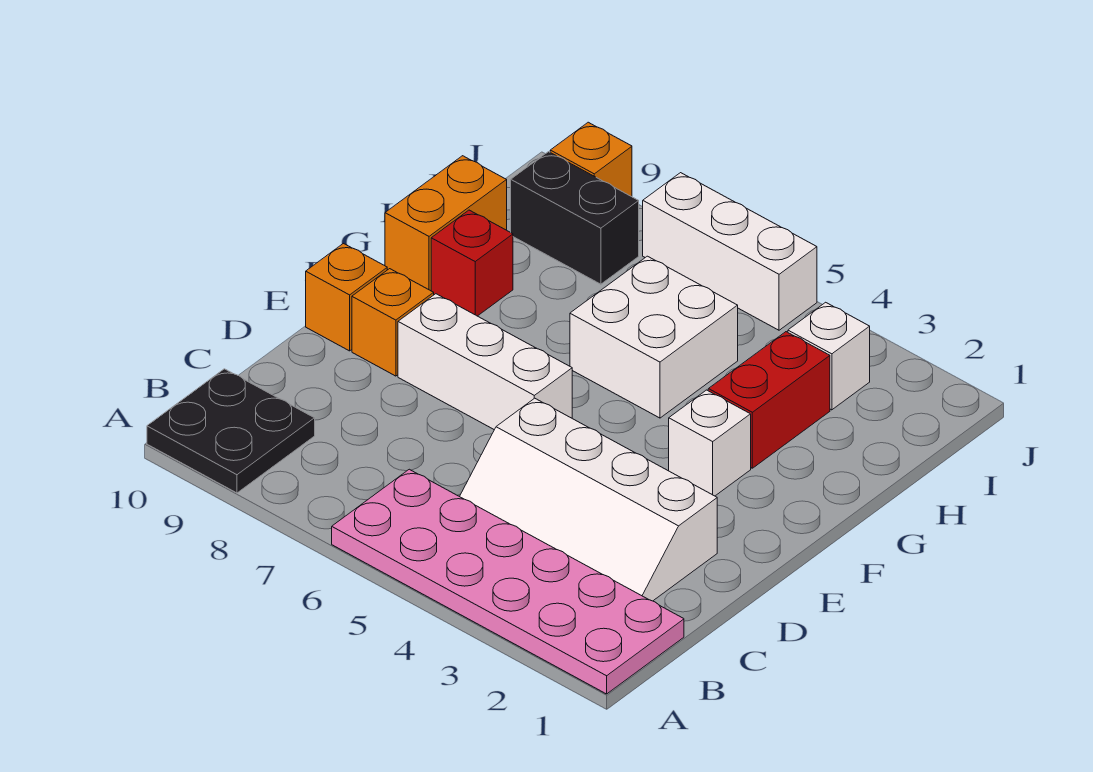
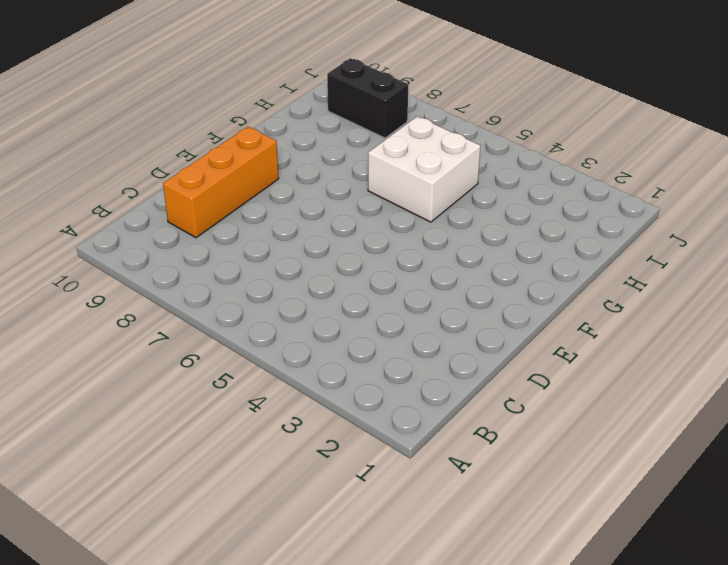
orange 1x3 brick [163,127,279,238] -> orange 1x1 brick [352,269,434,376]
none -> pink 2x6 plate [332,469,684,694]
none -> black 2x2 plate [147,369,315,493]
none -> white 2x4 slope [460,398,717,601]

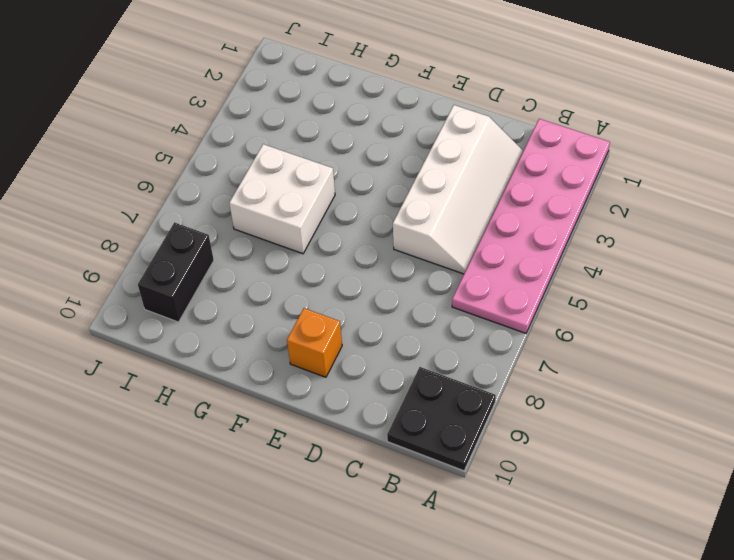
none -> white 1x3 brick [398,294,572,430]
none -> orange 1x1 brick [306,244,387,351]
none -> white 1x1 brick [669,390,751,496]

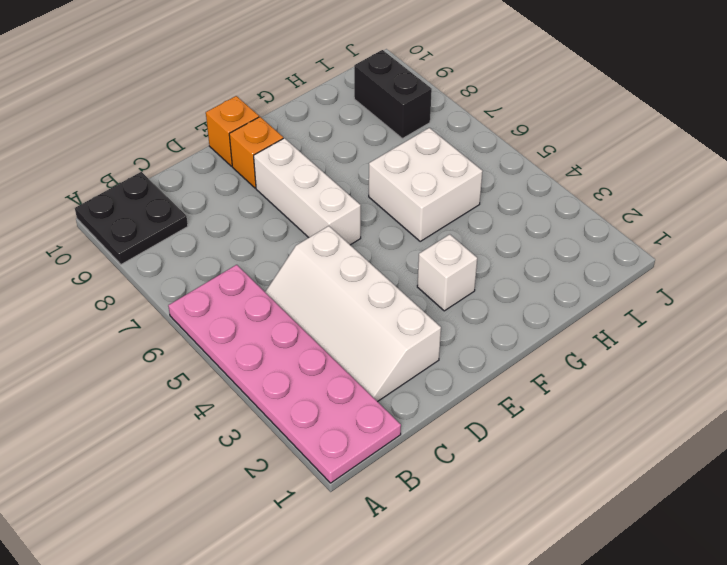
none -> red 1x2 brick [708,332,830,468]
none -> red 1x1 brick [431,210,513,316]
none -> orange 1x2 brick [385,156,507,291]

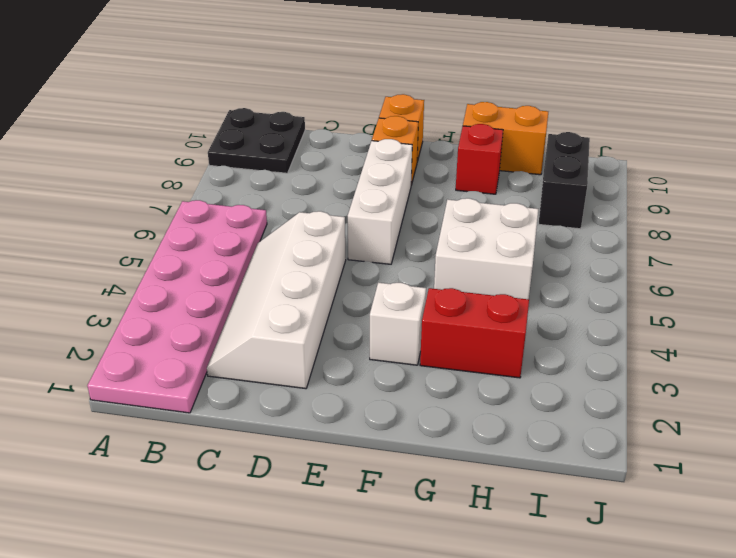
none -> white 1x1 brick [788,302,870,410]
none -> white 1x3 brick [643,173,817,330]
none -> orange 1x1 brick [550,122,632,197]

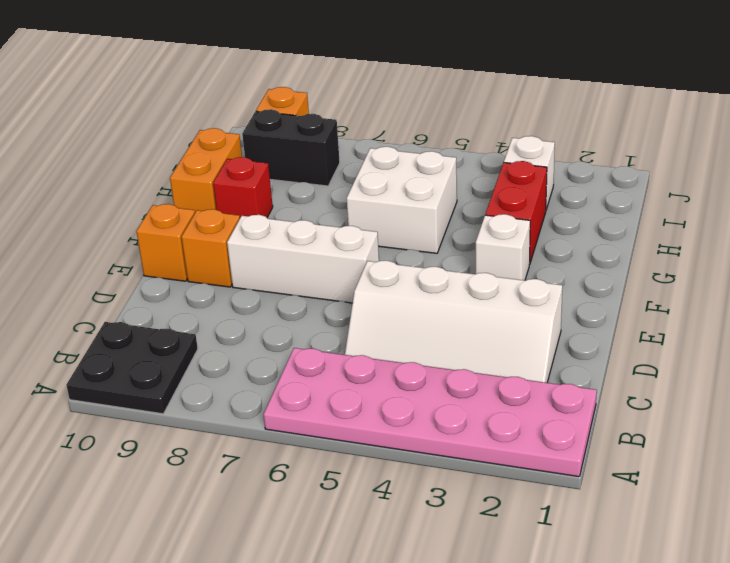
none -> white 1x3 brick [643,173,817,330]

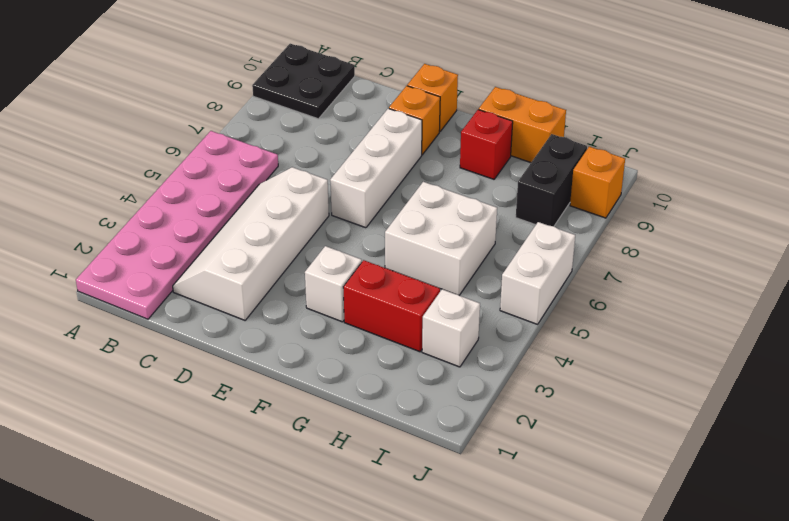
white 1x2 brick [500,222,575,324] -> white 1x3 brick [643,173,817,330]

